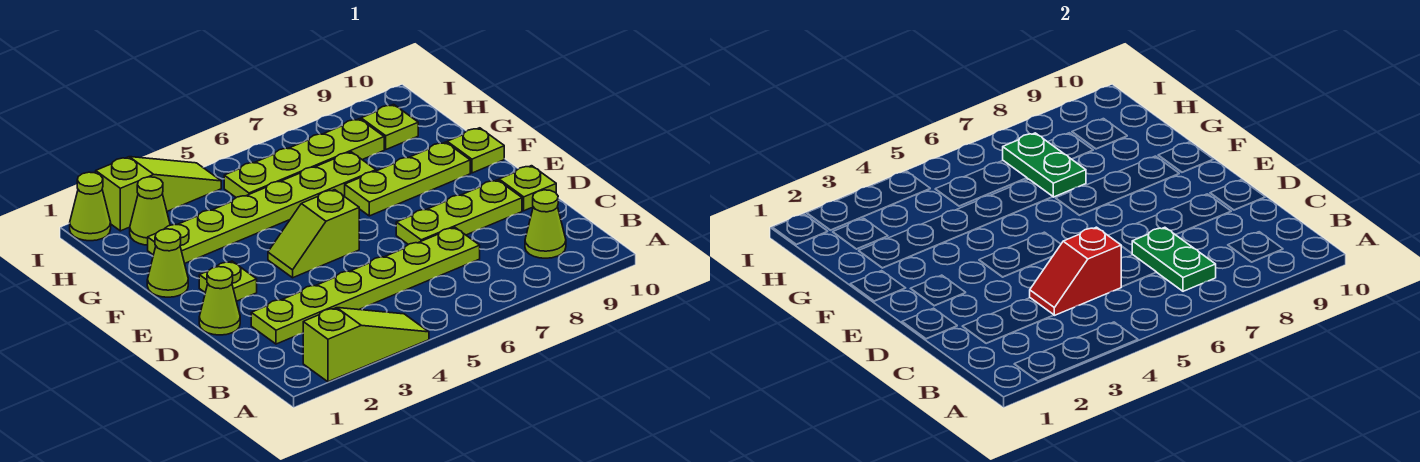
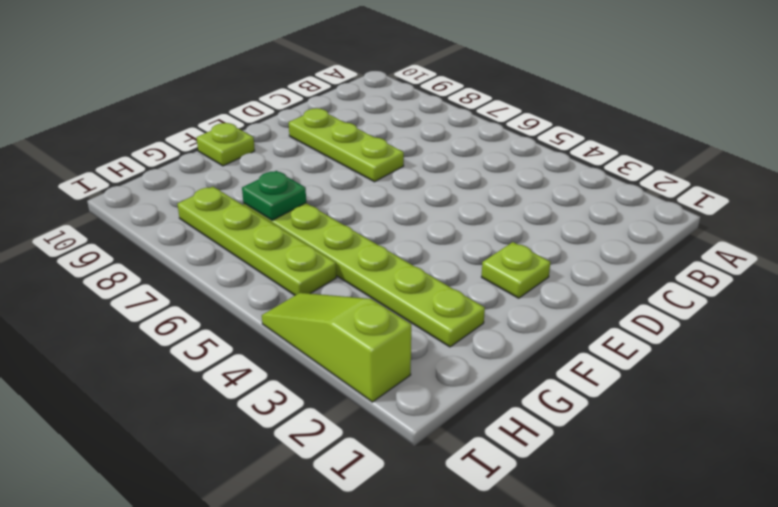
green 1x1 plate [242,171,306,220] -> green 1x2 plate [1003,133,1086,197]
none -> lime 1x3 slope [303,308,429,382]
none -> lime 1x1 cone [525,190,566,258]
none -> lime 1x6 plate [251,227,480,344]

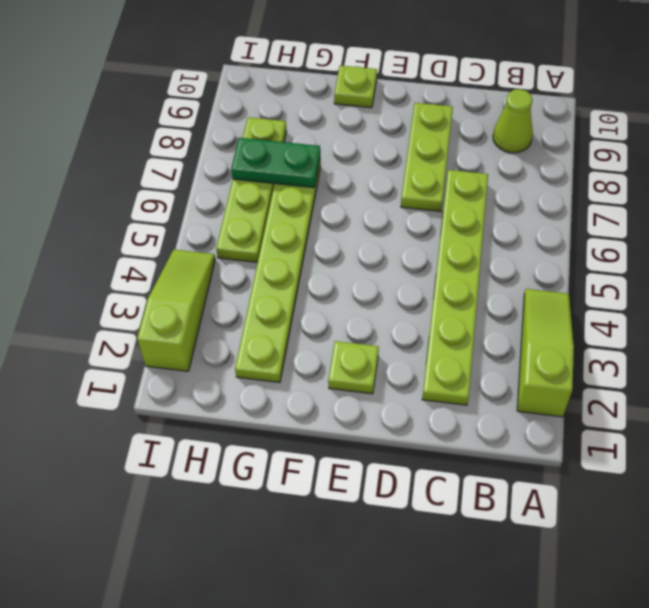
none -> lime 1x1 cone [199,267,240,335]
none -> lime 1x1 plate [499,166,556,211]
none -> lime 1x2 slope [268,190,359,278]

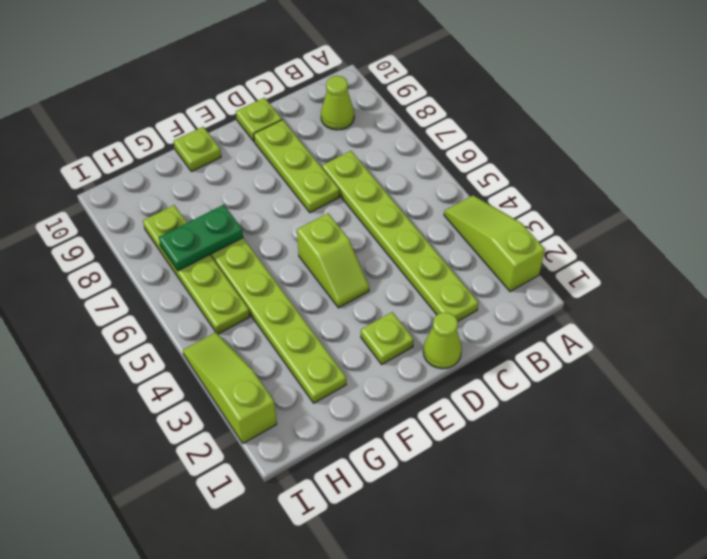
none -> lime 1x1 cone [147,229,188,297]
none -> lime 1x3 plate [345,142,470,216]
none -> lime 1x1 cone [130,177,170,245]

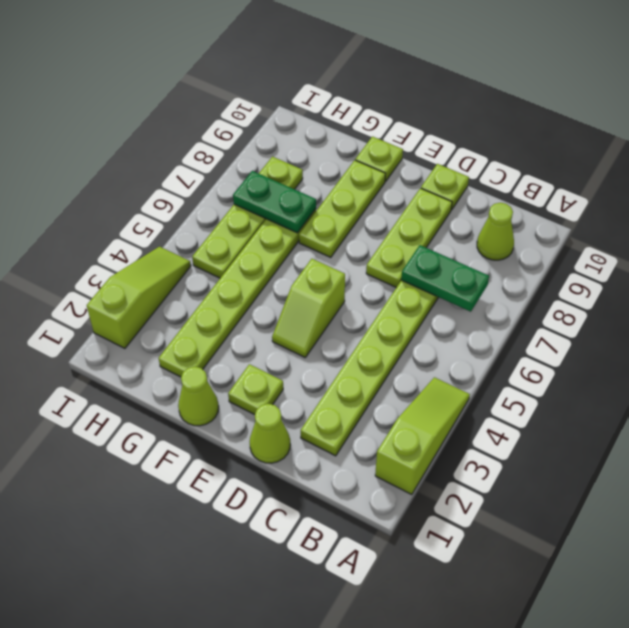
none -> lime 1x1 cone [130,177,170,245]
none -> lime 1x1 plate [361,104,418,149]
none -> lime 1x1 cone [70,172,111,241]

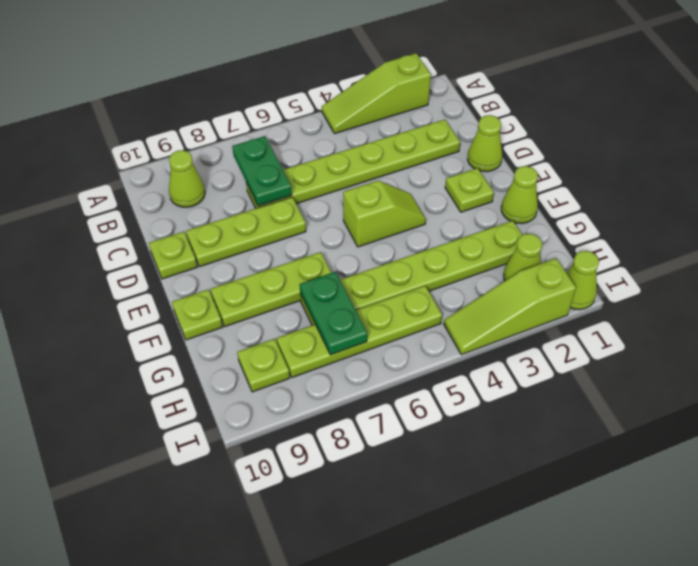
none -> red 1x2 slope [1030,227,1121,315]

